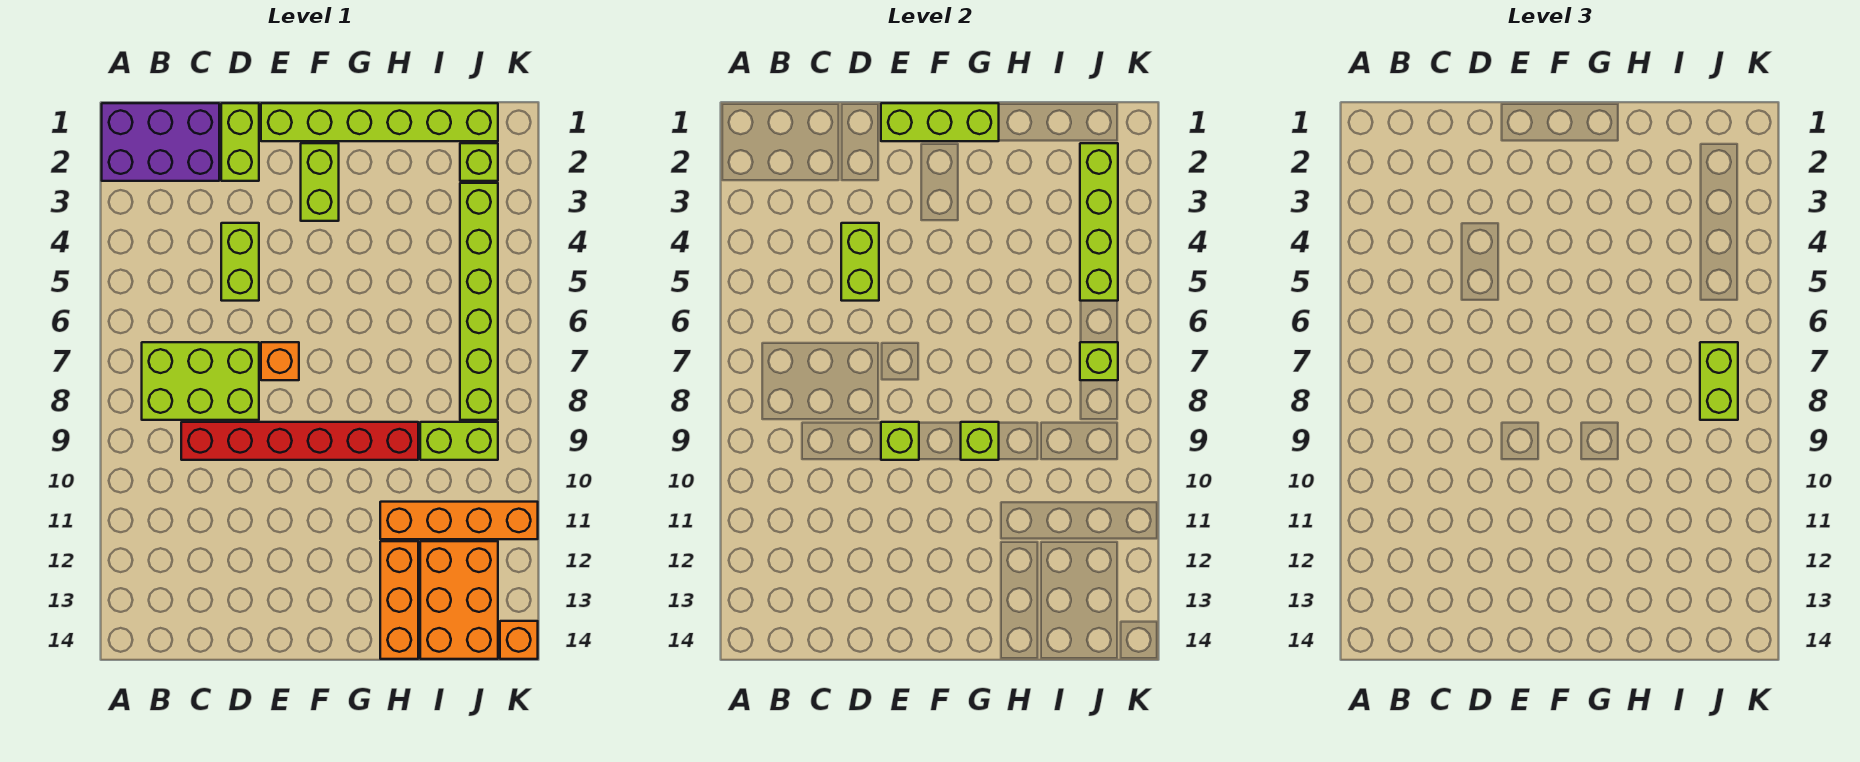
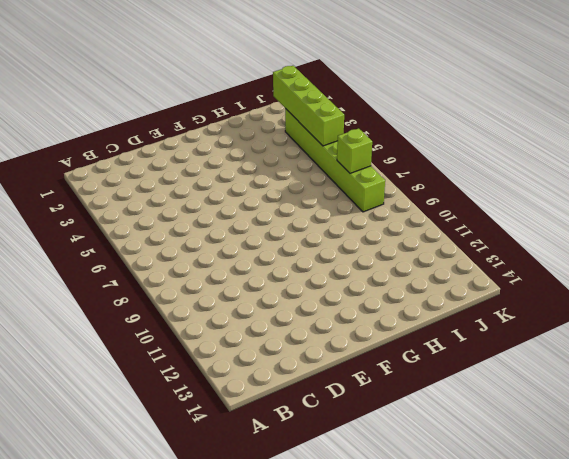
none -> purple 2x3 brick [102,103,219,181]
none -> lime 2x3 brick [142,342,259,420]
none -> red 1x6 brick [181,422,418,460]

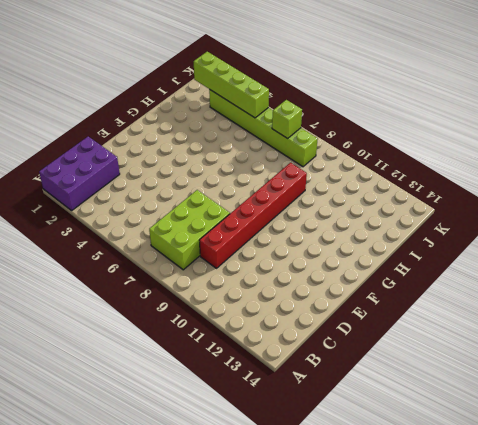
none -> lime 1x2 brick [221,103,259,181]
none -> lime 1x2 brick [221,223,259,301]
none -> lime 1x6 brick [261,103,498,141]

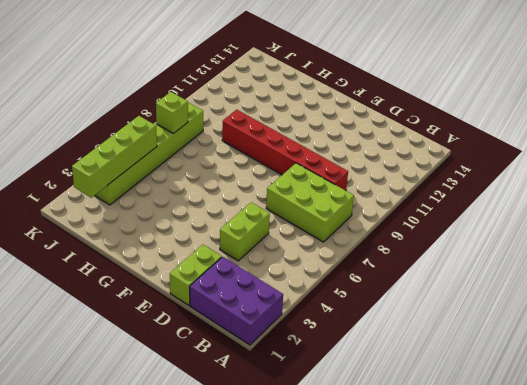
none -> lime 1x6 brick [261,103,498,141]
none -> orange 1x1 brick [261,342,299,380]
none -> lime 1x2 brick [301,143,339,221]

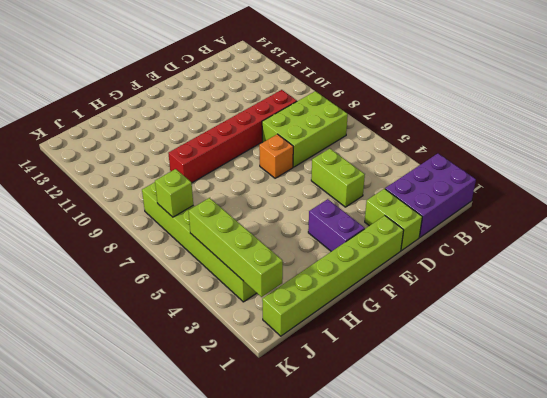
purple 1x2 brick [308,199,365,252] -> lime 1x2 brick [301,143,339,221]
none -> orange 1x4 brick [380,502,538,539]
none -> orange 1x3 brick [380,541,418,659]
none -> lime 1x2 brick [420,422,498,460]

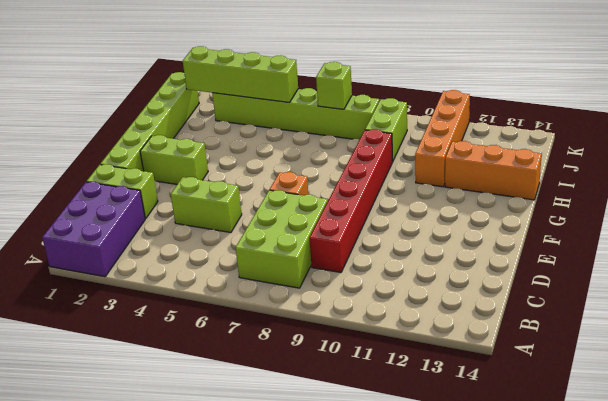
none -> orange 2x3 brick [420,541,498,659]
none -> lime 1x1 brick [460,143,498,181]
none -> orange 1x1 brick [500,621,538,659]

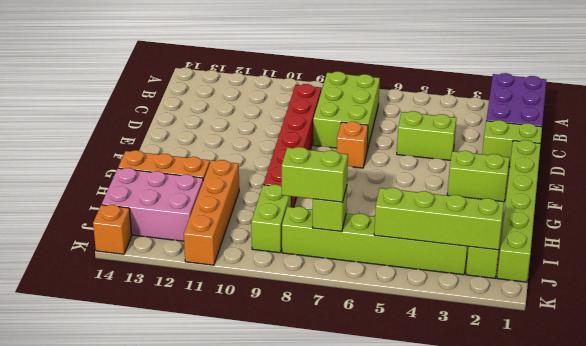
pink 2x3 brick [102,168,203,241] -> orange 2x3 brick [420,541,498,659]
none -> lime 1x2 brick [841,223,879,301]
none -> lime 1x3 brick [881,103,999,141]
none -> lime 1x1 brick [881,422,919,460]

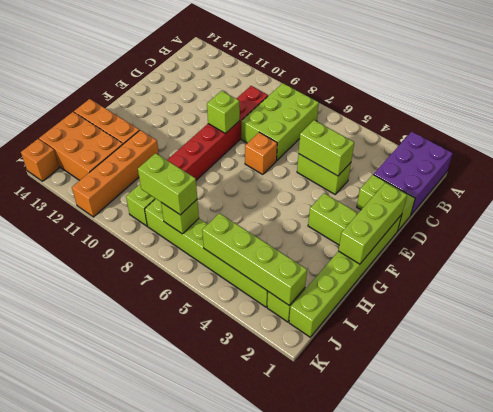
none -> lime 1x1 brick [961,422,999,460]

